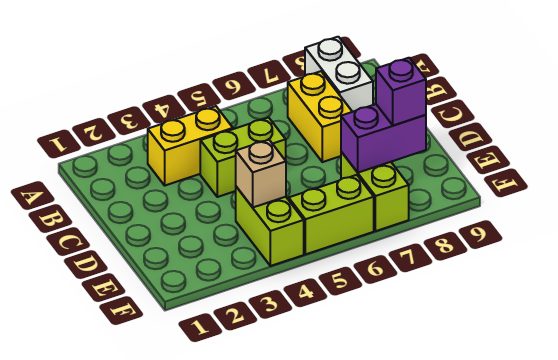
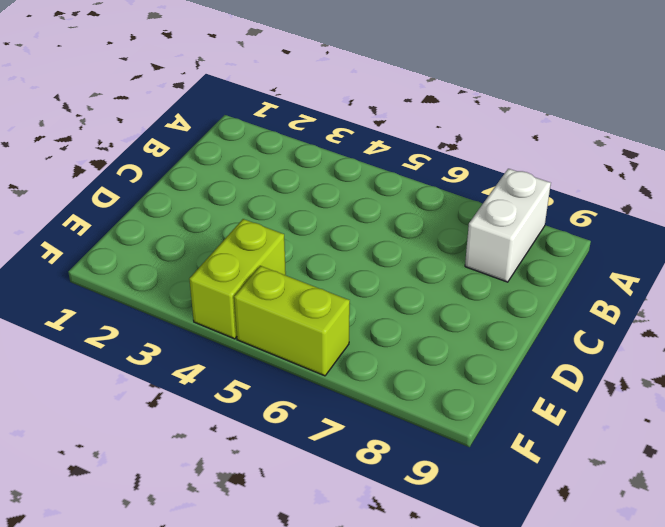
none -> yellow 1x2 brick [148,106,233,185]
none -> yellow 1x2 brick [288,71,352,162]

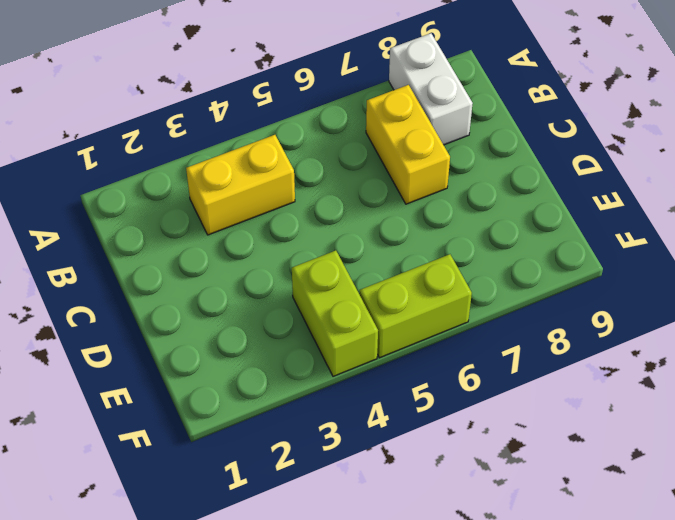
none -> lime 1x2 brick [200,117,286,197]
none -> lime 1x2 brick [341,152,409,231]

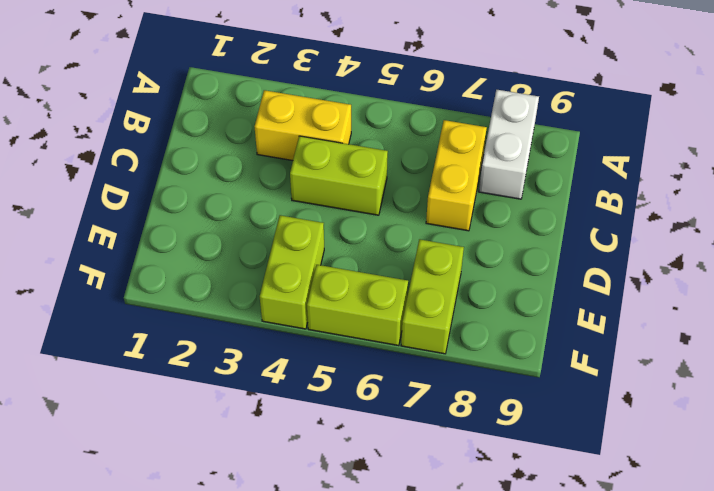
none -> tan 1x1 brick [236,140,286,207]
none -> purple 1x2 brick [341,104,426,173]

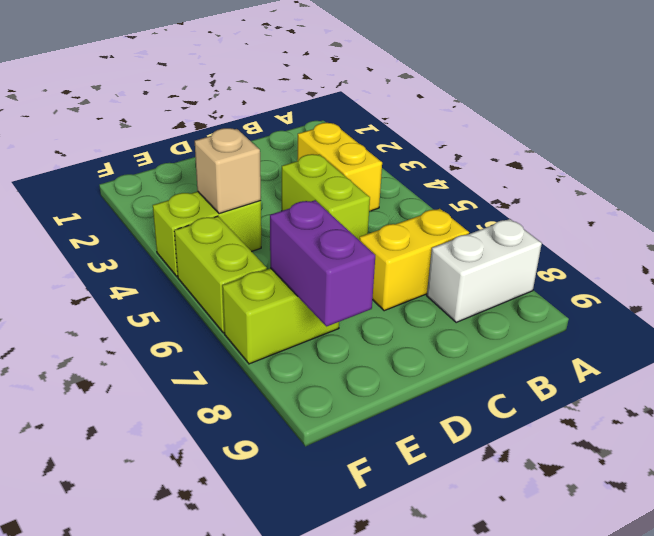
none -> purple 1x1 brick [376,58,426,125]

